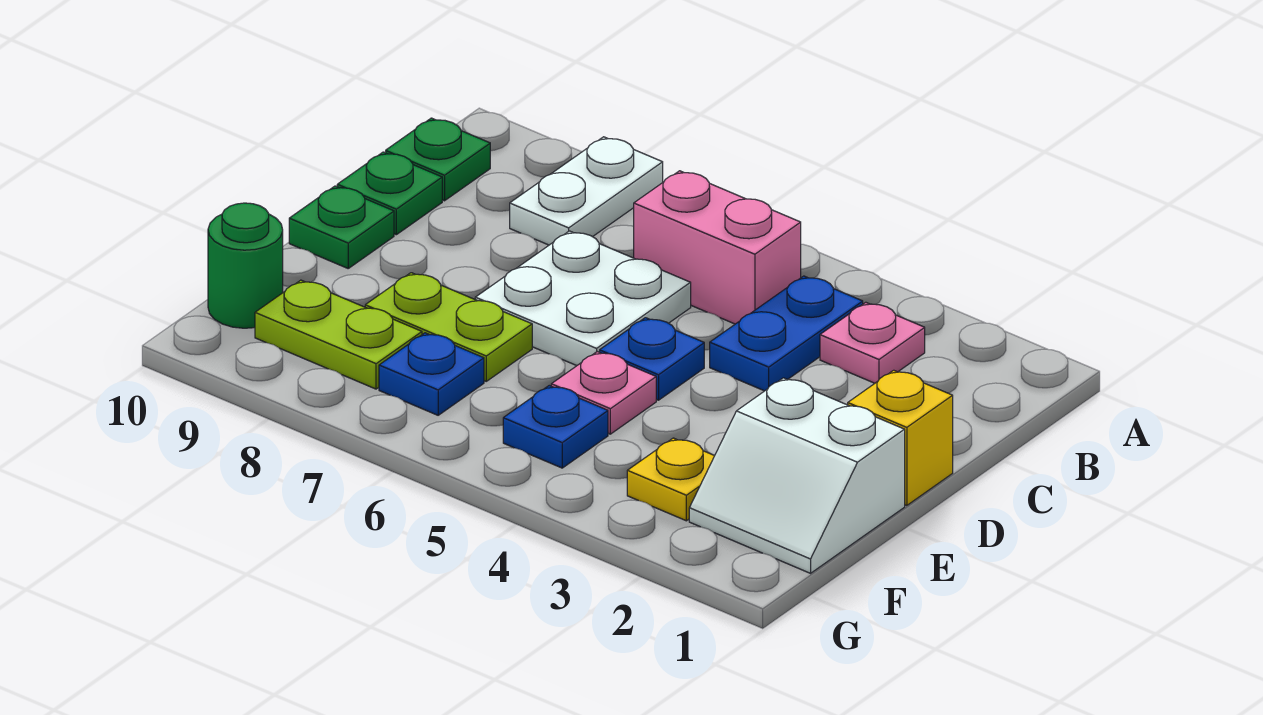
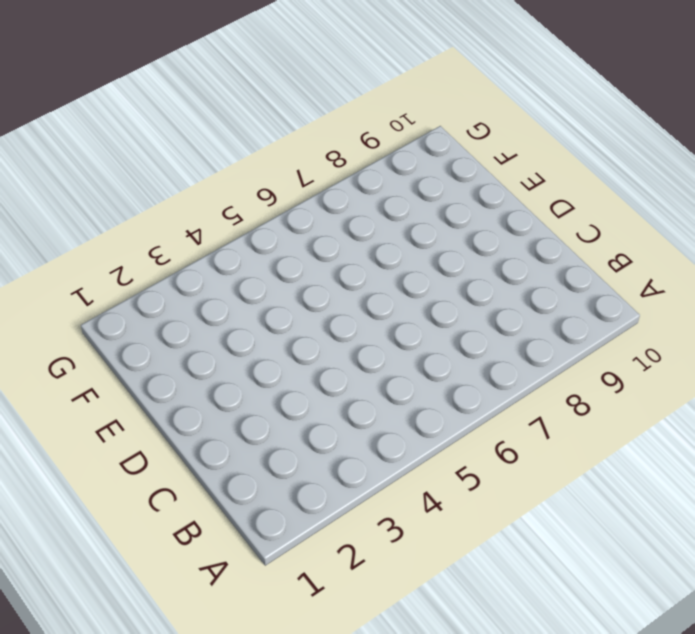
none -> white 1x2 plate [510,137,663,245]
none -> pink 1x1 plate [820,302,925,383]
none -> blue 1x2 plate [710,276,863,391]

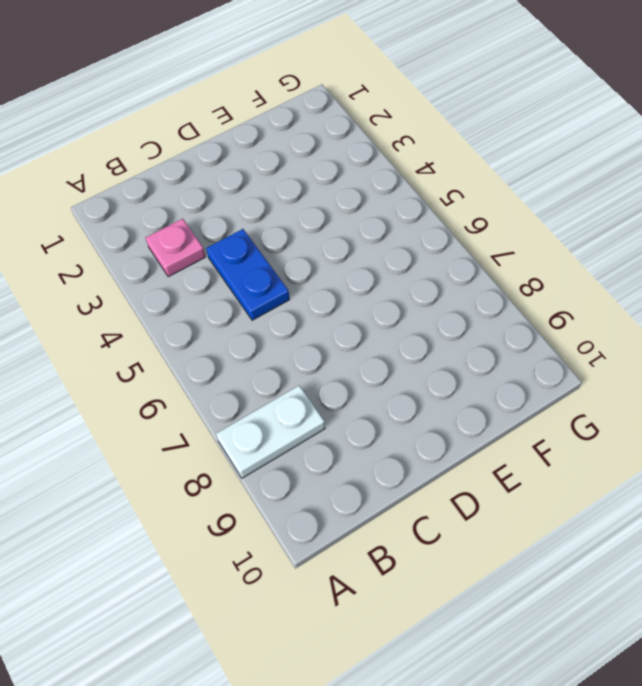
blue 1x2 plate [206,229,290,320] -> blue 1x2 plate turned to [710,276,863,391]
none -> pink 1x2 brick [634,171,801,324]
none -> green 1x1 plate [386,118,490,201]
none -> white 2x2 plate [475,231,691,366]

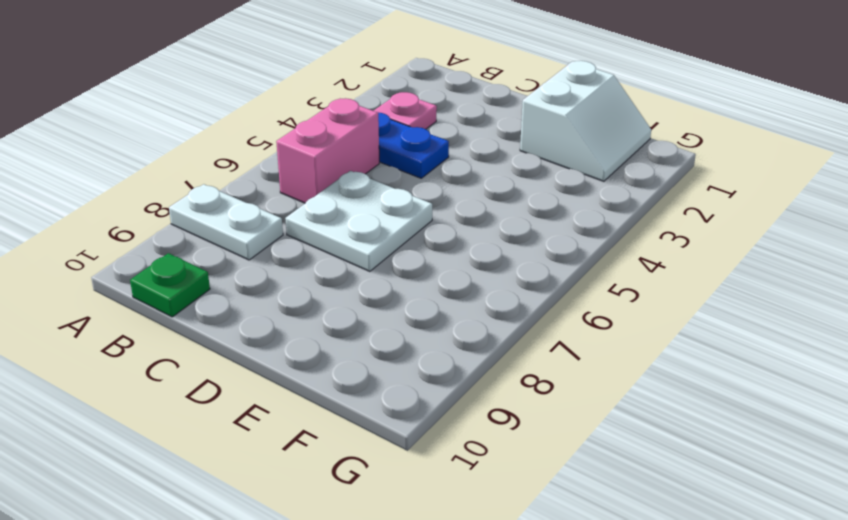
none -> green 1x1 plate [337,152,442,235]
none -> yellow 1x1 brick [848,370,953,506]
none -> blue 1x1 plate [600,318,704,400]

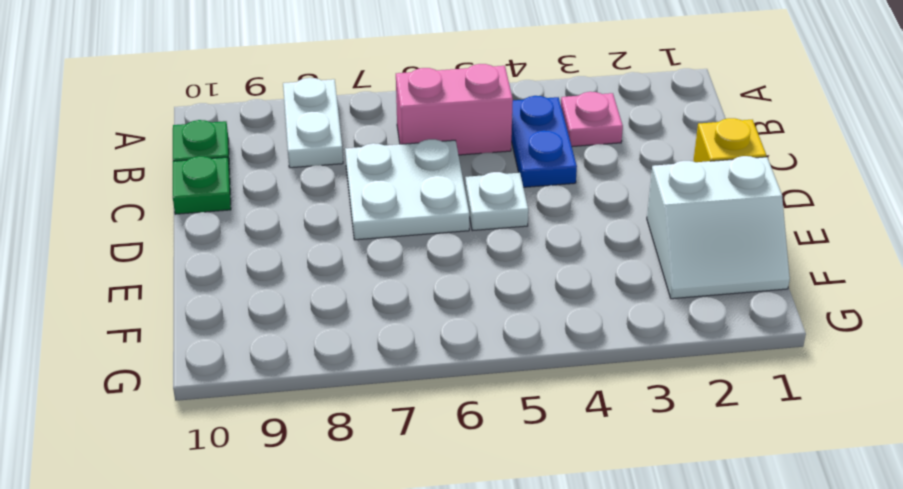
white 1x1 plate [465,172,528,231] -> blue 1x1 plate [600,318,704,400]
none -> green 1x1 plate [289,186,394,268]
none -> pink 1x1 plate [551,352,656,434]
none -> lime 1x2 plate [365,273,532,381]

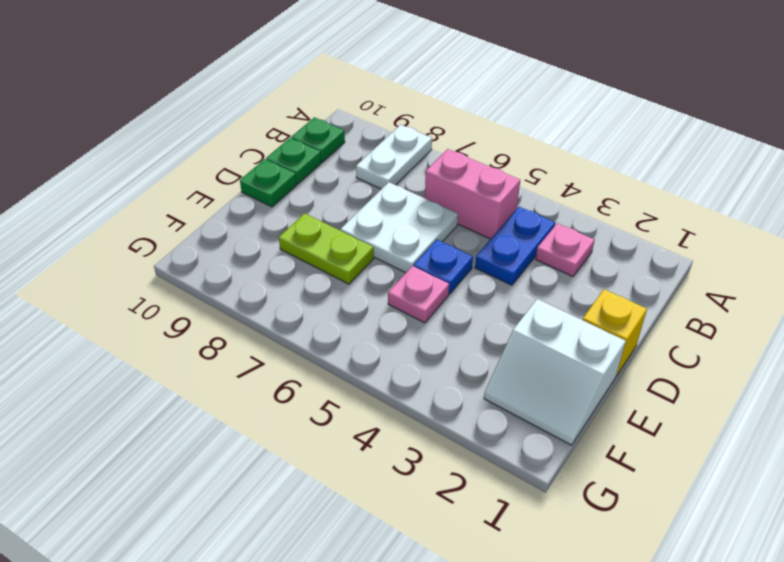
none -> yellow 1x1 plate [627,438,714,521]
none -> blue 1x1 plate [503,386,608,468]
none -> blue 1x1 plate [379,333,484,415]

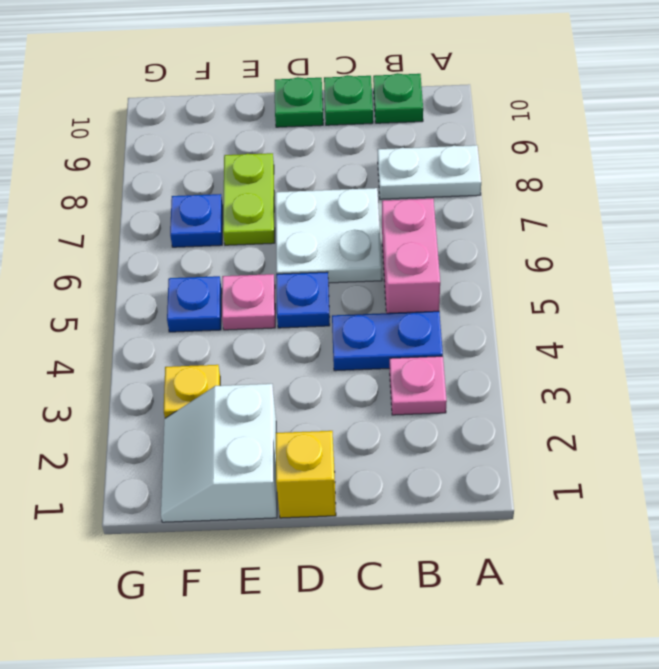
none -> lime 1x2 plate [255,280,422,389]
none -> green 1x1 round brick [208,203,283,328]

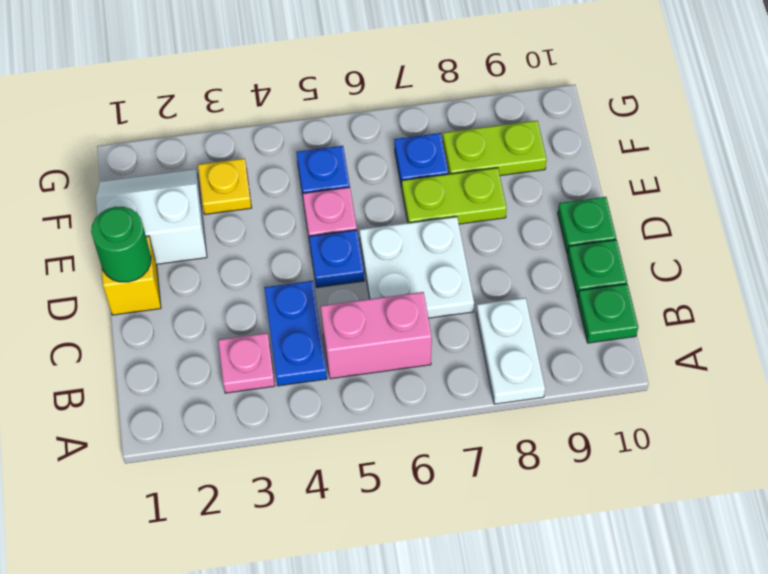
green 1x1 round brick [91,207,151,282] -> green 1x1 round brick moved to [208,203,283,328]

